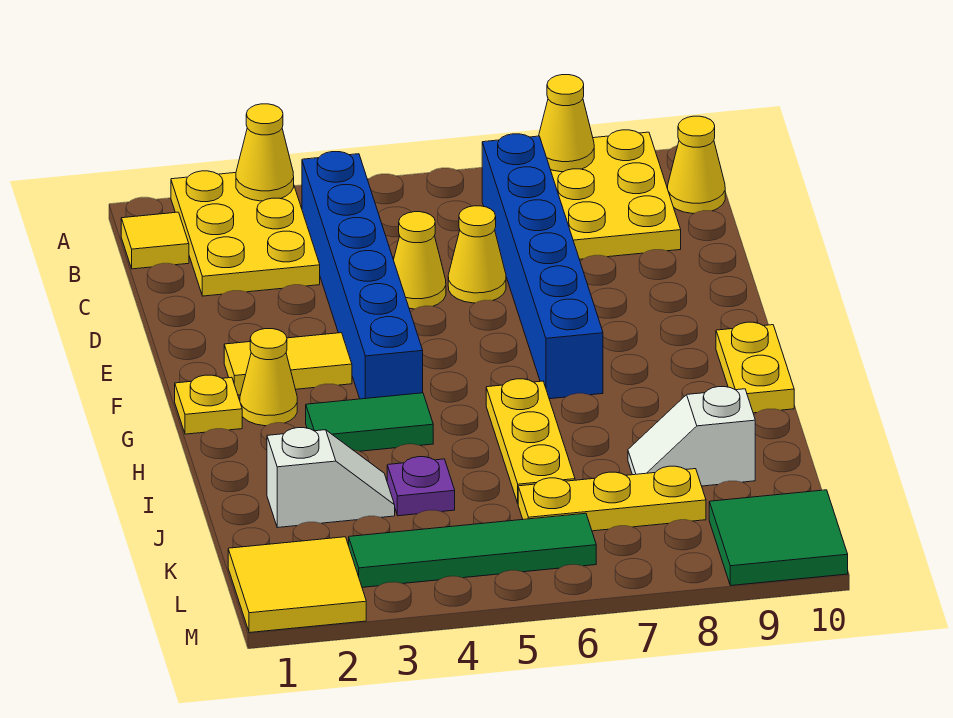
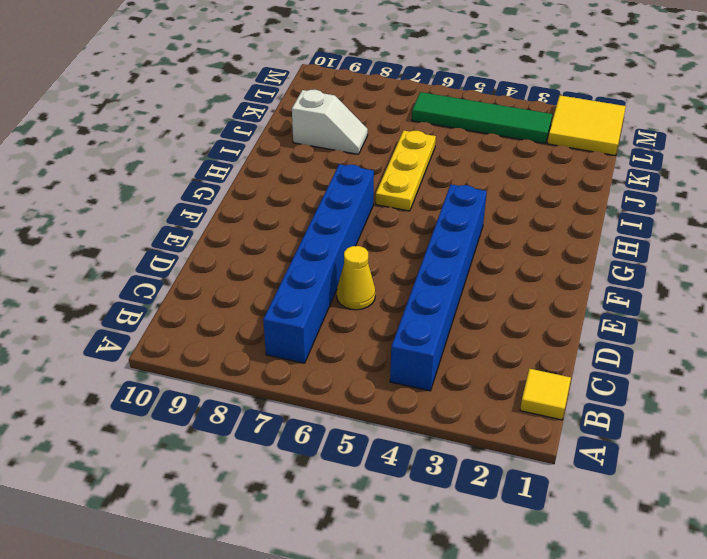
none -> yellow 2x3 plate [171,171,320,296]
none -> yellow 2x3 plate [550,130,681,259]
none -> yellow 1x1 cone [668,116,725,214]

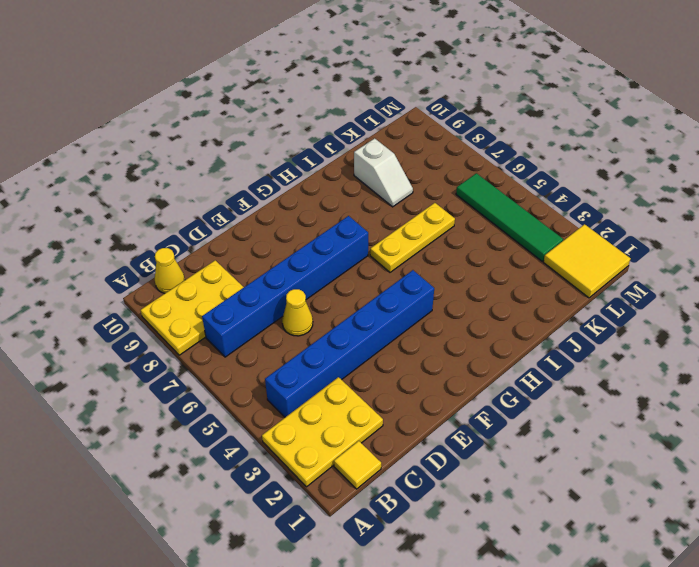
none -> yellow 1x1 cone [394,212,446,309]
none -> yellow 1x2 tile [224,333,352,395]
none -> yellow 1x1 plate [175,375,242,434]

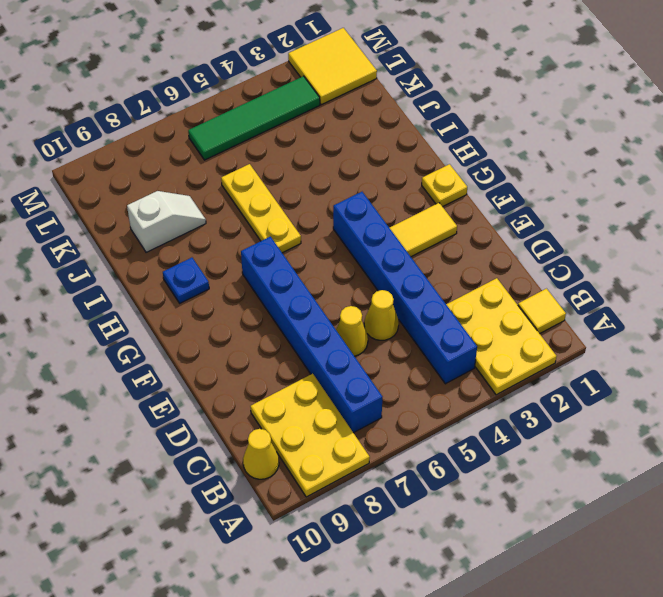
blue 1x1 plate [163,258,209,303] -> none
none -> yellow 1x1 cone [240,329,297,426]
none -> yellow 1x2 plate [716,322,794,413]
none -> green 1x2 tile [306,393,433,451]

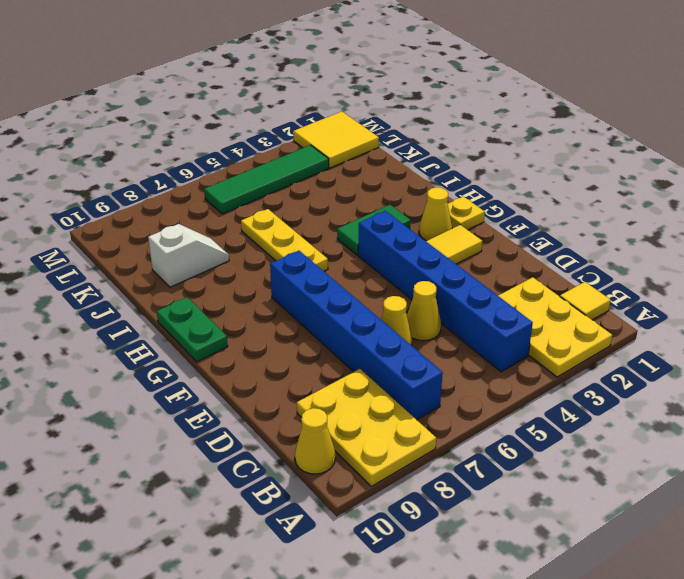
green 1x2 plate [157,297,228,362] -> yellow 1x2 plate [716,322,794,413]
none -> white 1x2 slope [267,428,395,528]
none -> purple 1x1 plate [387,457,455,516]
none -> yellow 1x3 plate [518,466,706,531]

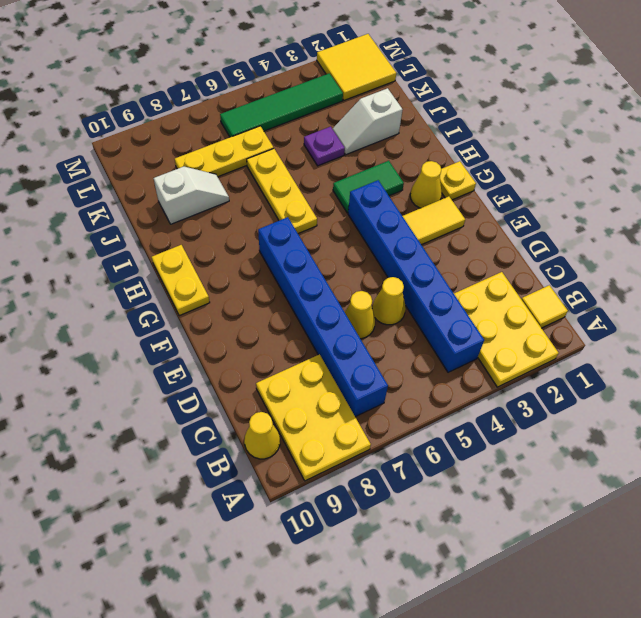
none -> green 2x2 tile [709,490,848,586]
none -> yellow 1x1 cone [236,104,294,201]
none -> yellow 1x1 cone [539,75,594,172]

